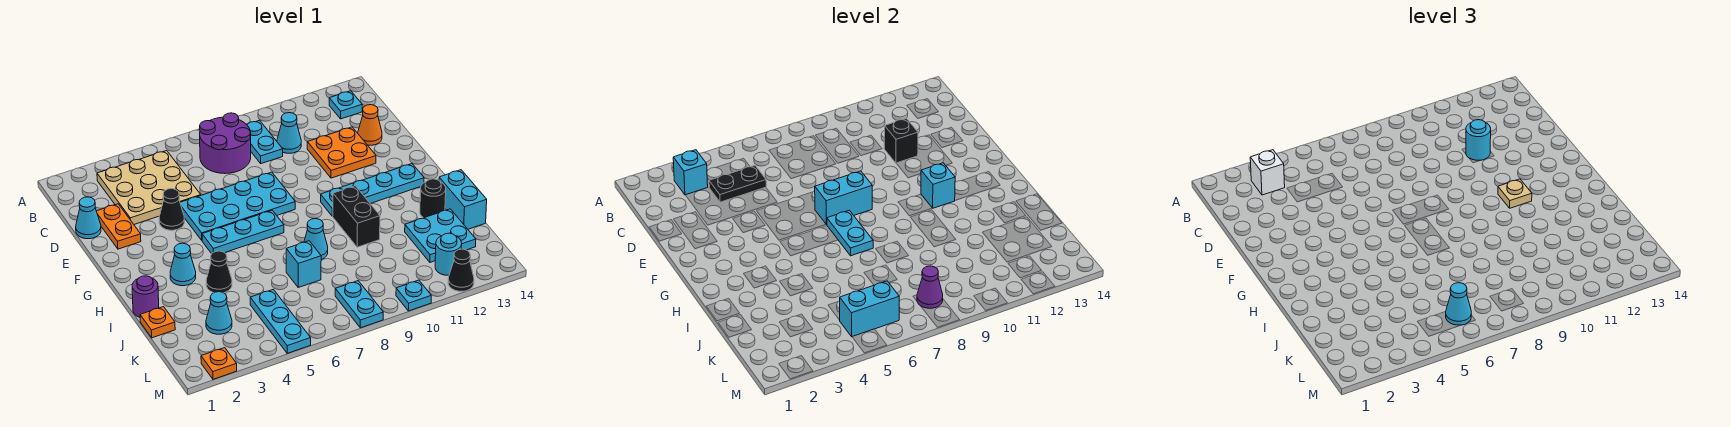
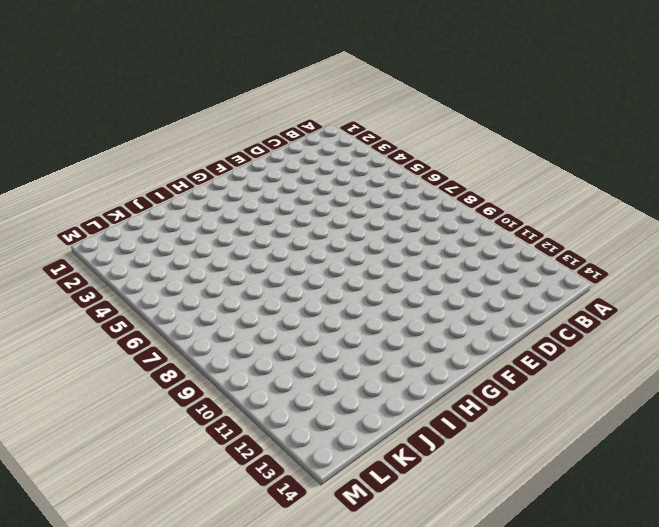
none -> tan 3x3 plate [97,151,201,224]
none -> purple 2x2 round brick [200,113,251,174]
none -> cyan 1x2 plate [247,120,283,164]
none -> cyan 1x1 plate [329,91,362,119]

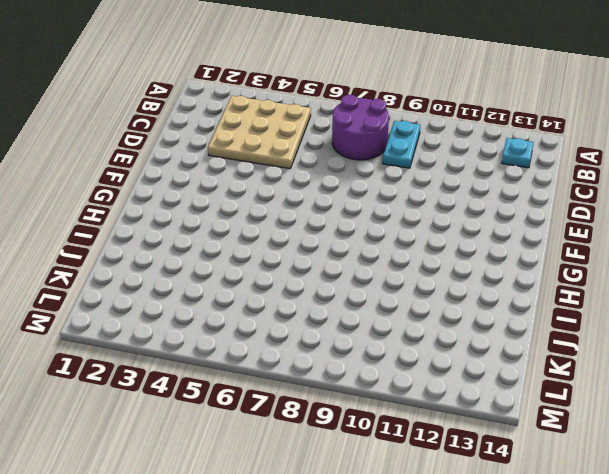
none -> cyan 1x1 cone [277,113,301,153]
none -> cyan 1x1 cone [76,197,101,239]
none -> orange 1x2 plate [96,204,141,249]
none -> orange 2x2 plate [307,127,376,178]

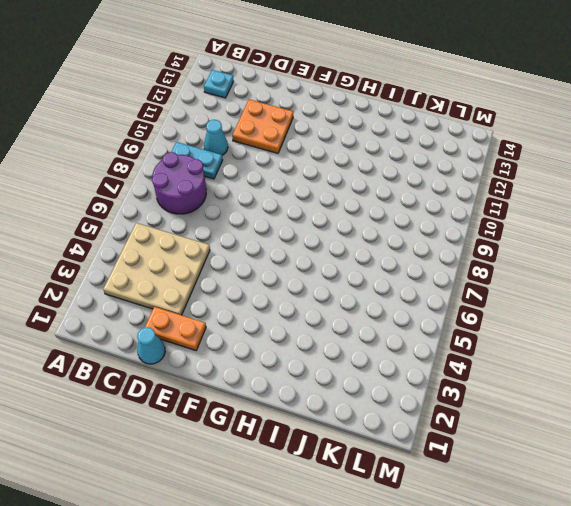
none -> orange 1x1 cone [358,105,382,145]
none -> black 1x1 cone [159,189,184,230]
none -> cyan 2x4 plate [180,172,295,240]
none -> cyan 1x3 plate [202,210,284,254]

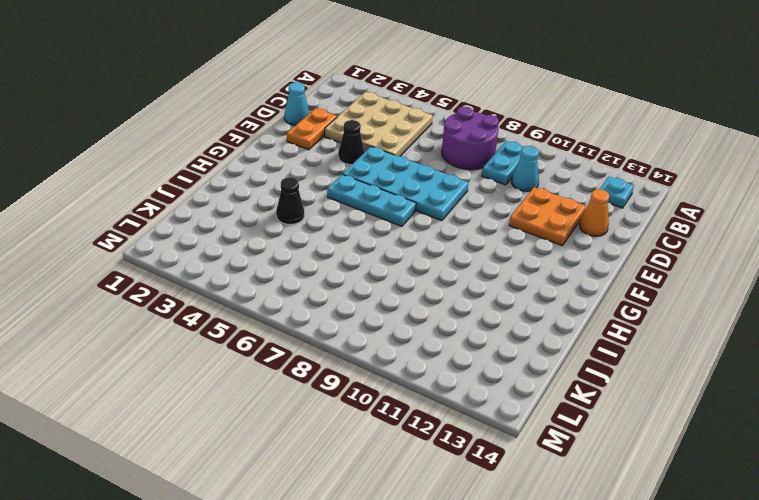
none -> cyan 1x4 plate [321,164,424,216]
none -> cyan 1x1 cone [170,243,196,286]
none -> black 1x2 brick [333,186,380,247]
none -> purple 1x1 round brick [132,276,159,317]

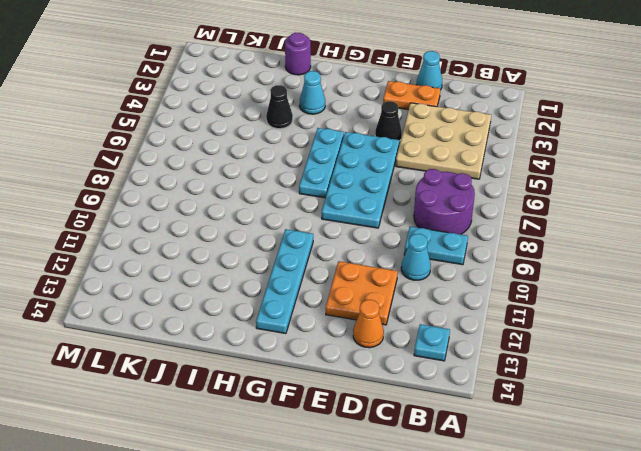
none -> black 1x2 brick [333,186,380,247]
none -> cyan 1x1 cone [304,219,328,259]
none -> black 1x1 round brick [420,179,446,218]
none -> cyan 1x2 brick [439,170,487,229]

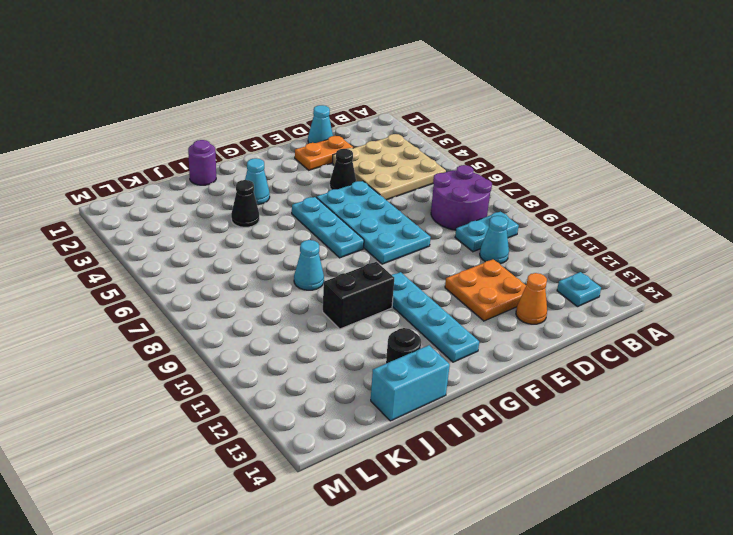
none -> orange 1x1 plate [140,307,175,338]
none -> cyan 1x1 brick [286,241,321,287]
none -> cyan 2x2 plate [405,209,476,262]
none -> cyan 1x1 cone [206,292,232,334]

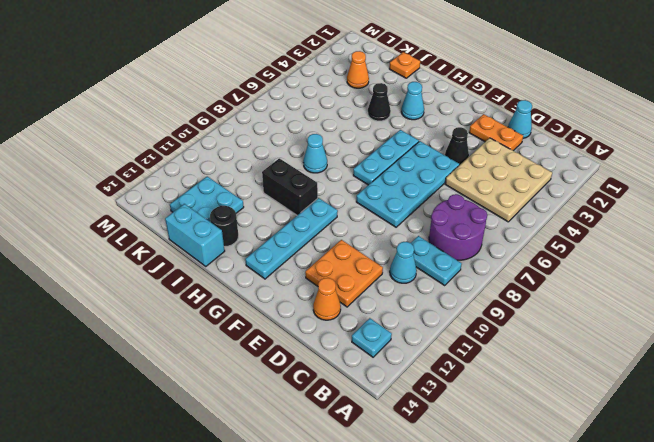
orange 1x1 cone [347,51,369,88] -> cyan 1x1 cone [206,292,232,334]
none -> purple 1x1 round brick [132,276,159,317]
none -> cyan 1x1 brick [286,241,321,287]
none -> cyan 1x3 plate [250,289,311,353]
none -> cyan 1x2 plate [335,281,383,328]

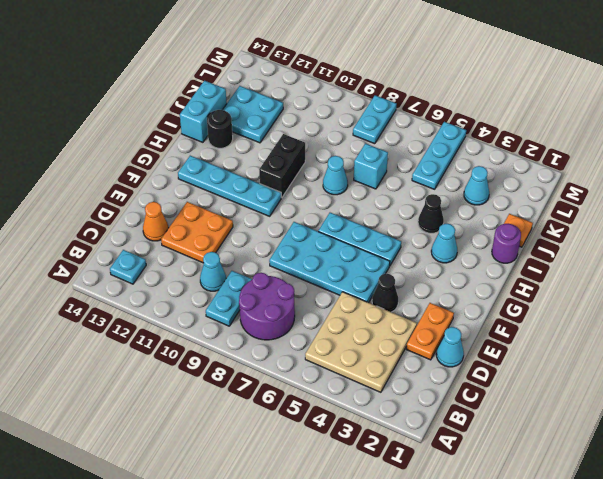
none -> cyan 1x1 round brick [435,233,462,275]
none -> orange 1x1 plate [201,348,237,379]
none -> cyan 1x1 plate [396,280,431,311]
none -> black 1x1 cone [448,249,474,291]

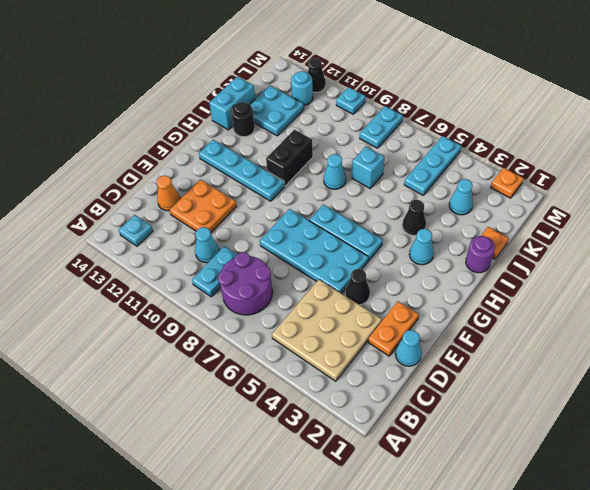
none -> cyan 1x1 brick [673,150,708,195]
none -> black 1x2 plate [709,165,766,202]
none -> black 1x1 brick [884,118,918,163]
none -> cyan 1x2 brick [815,171,872,225]

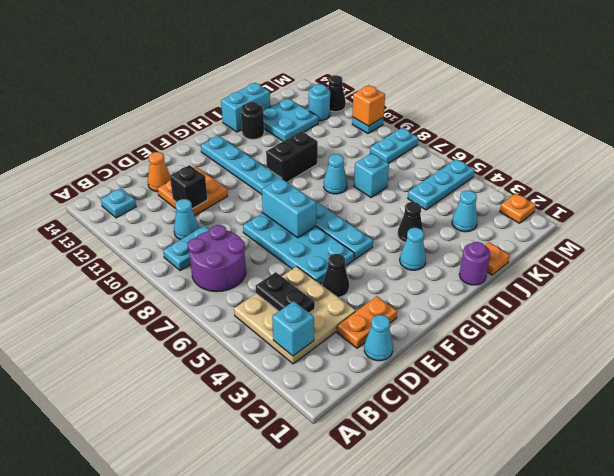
orange 1x1 brick [353,85,385,126] -> none
none -> cyan 1x2 plate [827,210,873,256]
none -> cyan 1x1 brick [921,163,955,208]
none -> cyan 1x2 brick [840,281,899,337]
none -> purple 1x1 cone [917,266,943,308]

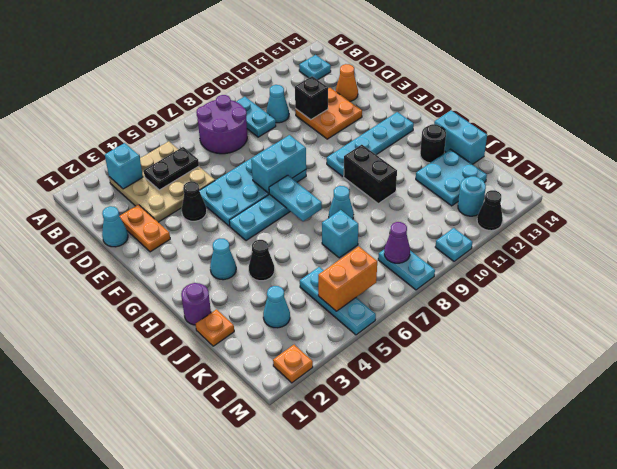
orange 1x2 brick [318,246,377,311] -> cyan 1x2 brick [840,281,899,337]
none -> cyan 1x1 brick [921,163,955,208]
none -> white 1x1 brick [1250,150,1285,195]
none -> cyan 1x1 round brick [1466,120,1491,160]
none -> tan 1x1 plate [1498,179,1532,208]

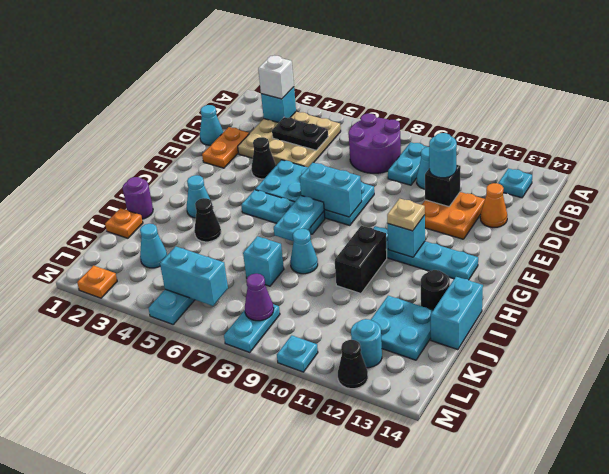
none -> cyan 1x1 cone [1446,283,1471,325]

